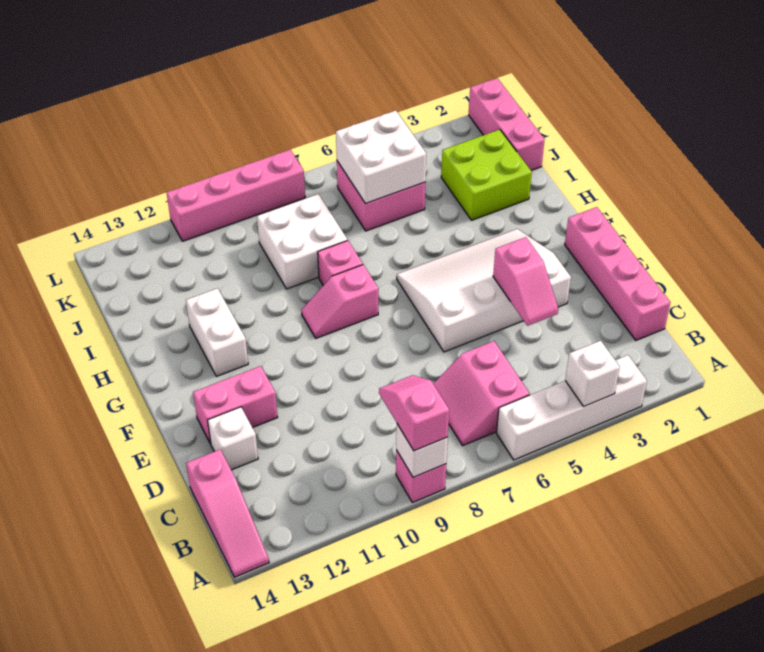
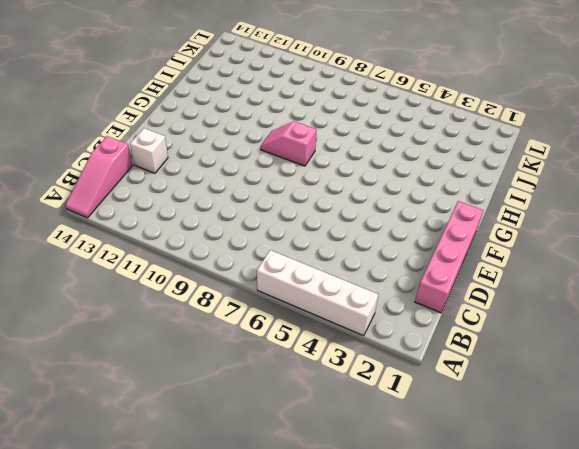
none -> pink 1x1 brick [396,450,446,503]
none -> pink 2x2 slope [433,341,530,445]
none -> white 3x4 slope [397,229,571,352]

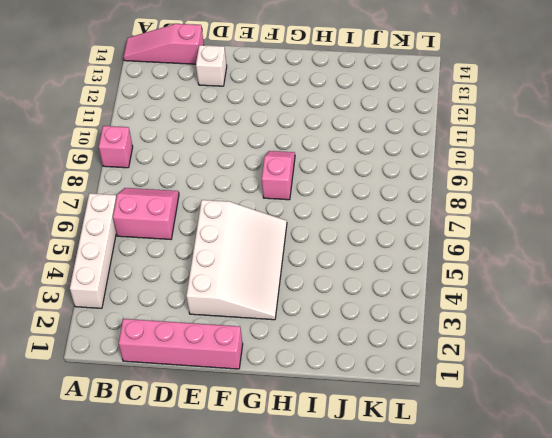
none -> pink 1x2 brick [193,366,278,444]
none -> white 1x2 brick [186,288,248,377]
none -> pink 1x1 brick [318,241,363,285]

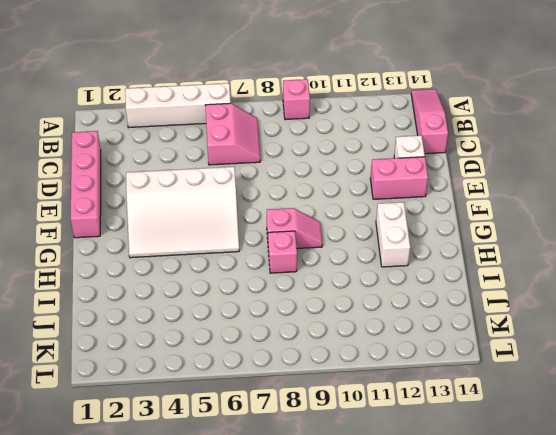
none -> lime 2x2 brick [441,130,532,220]
none -> white 2x2 brick [257,194,347,289]
none -> pink 1x3 brick [469,78,545,171]

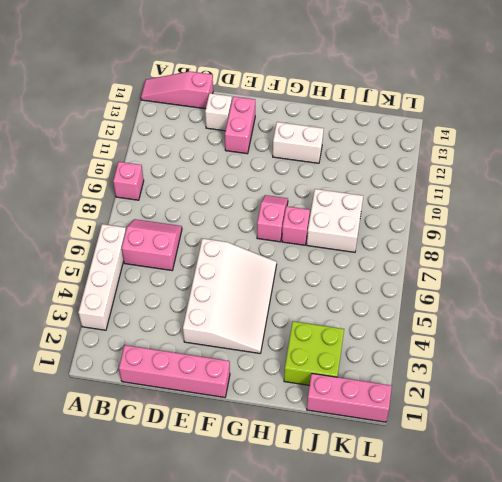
none -> pink 2x2 brick [337,161,425,231]
none -> pink 1x4 brick [167,150,305,241]
none -> white 1x1 brick [565,341,620,407]

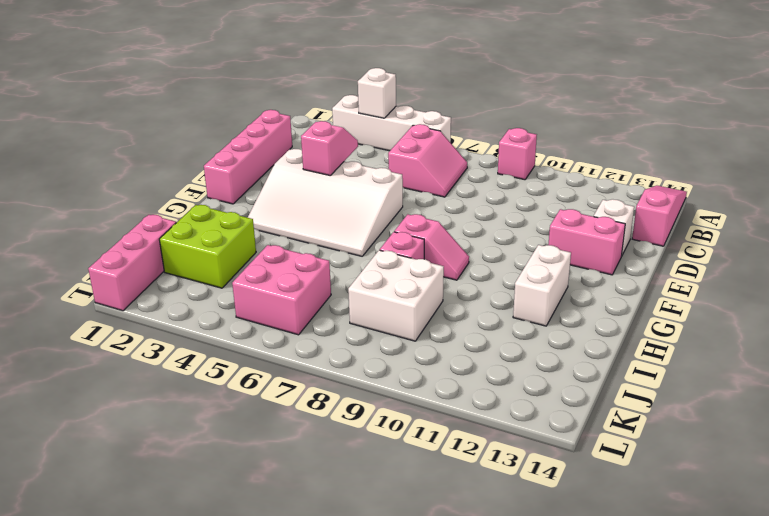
none -> pink 1x4 brick [167,150,305,241]
none -> white 1x1 brick [396,424,448,477]
none -> white 2x2 brick [336,111,426,204]

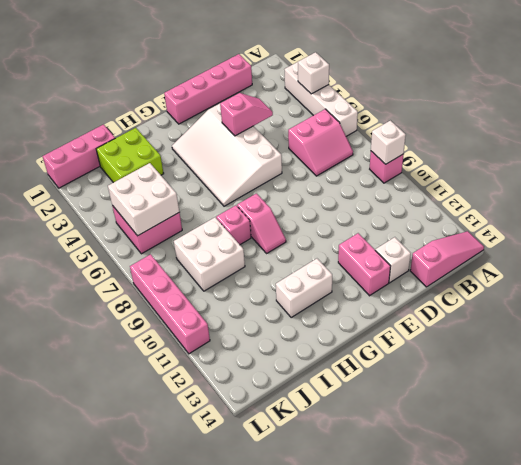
none -> pink 1x2 slope [379,375,449,451]

